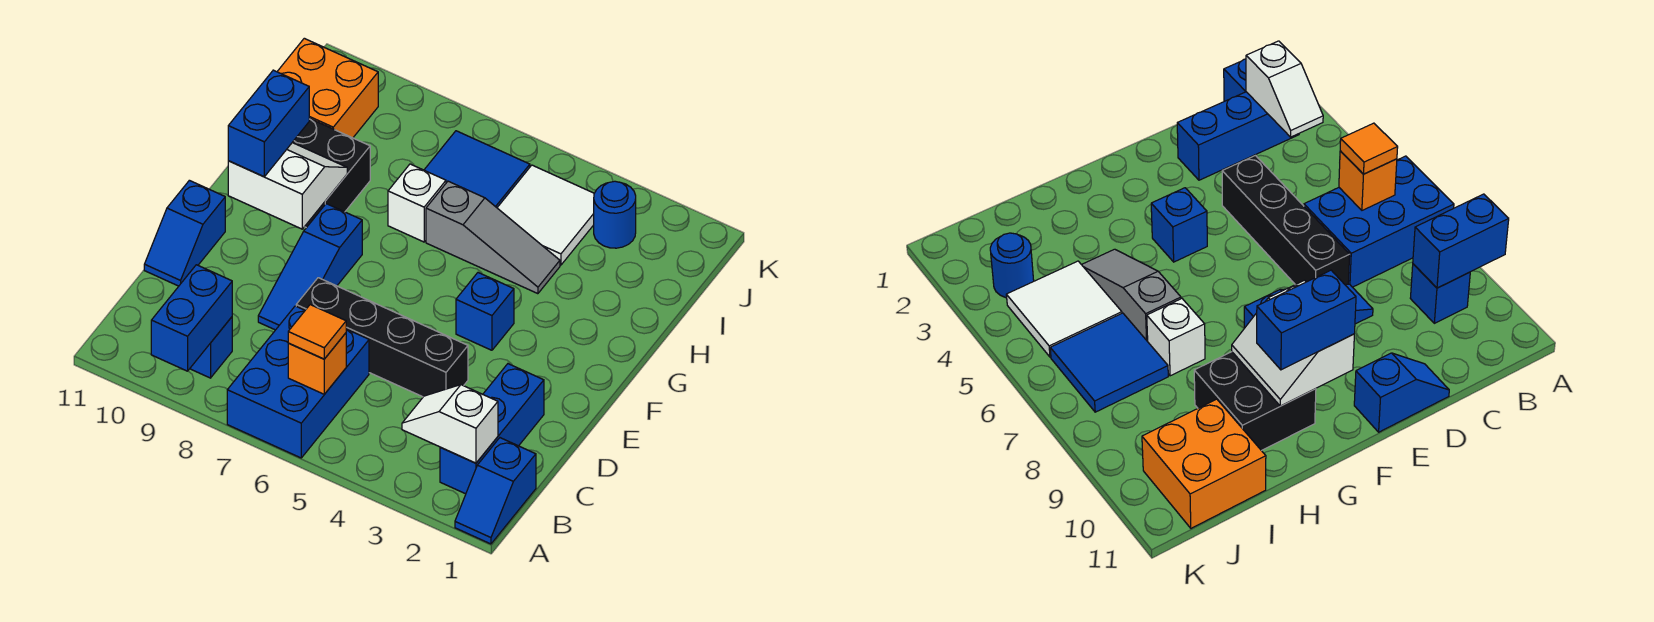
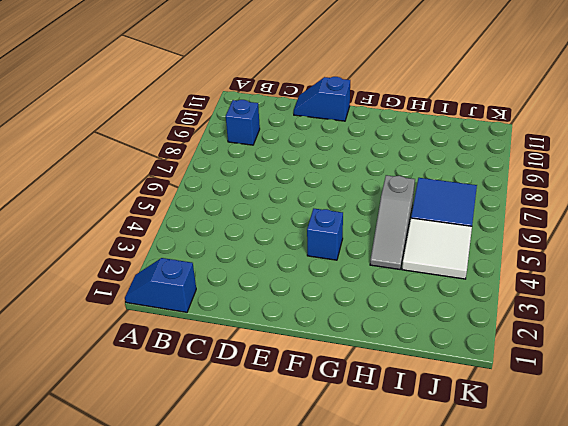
none -> blue 2x3 brick [227,306,369,458]
none -> blue 1x3 brick [440,364,544,494]
none -> black 1x4 brick [296,278,468,397]

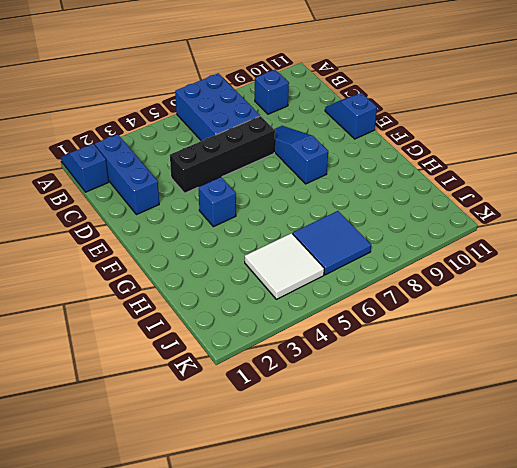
none -> black 2x2 brick [292,118,370,228]
none -> grey 1x3 slope [426,181,560,294]
none -> white 1x1 brick [388,164,446,242]

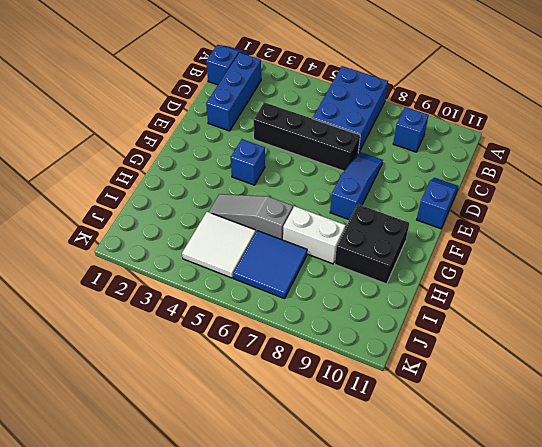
white 1x2 brick [283,206,346,264] -> white 1x1 brick [388,164,446,242]
none -> orange 2x2 brick [277,38,378,138]
none -> blue 1x1 round brick [594,181,636,248]
none -> blue 1x2 brick [151,265,232,371]

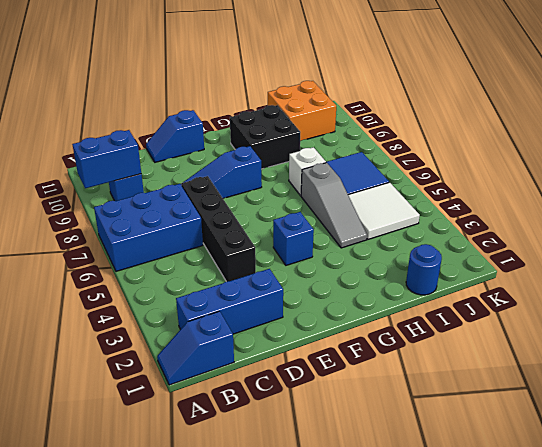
blue 1x1 round brick [406,244,442,295] -> blue 1x1 round brick moved to [594,181,636,248]
none -> white 1x2 slope [402,385,498,463]
none -> orange 1x1 brick [288,333,346,394]
none -> white 2x2 slope [228,143,347,229]

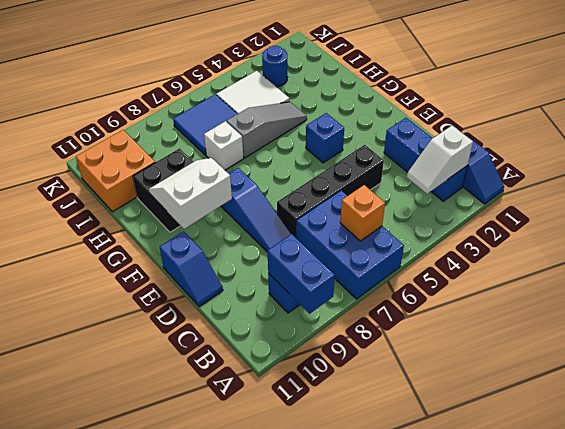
none -> orange 1x1 tile [288,305,346,359]
none -> blue 1x2 brick [228,70,309,177]

